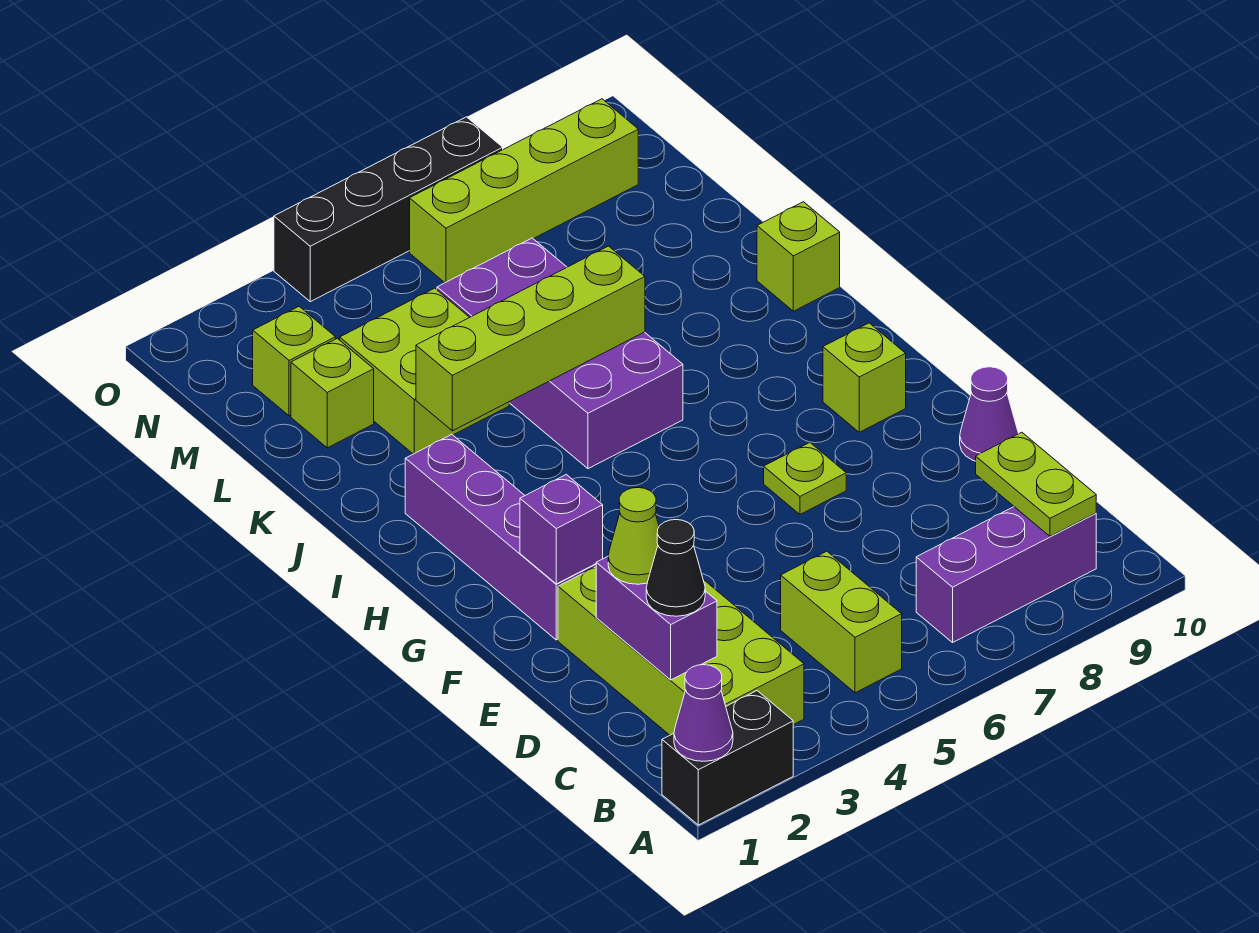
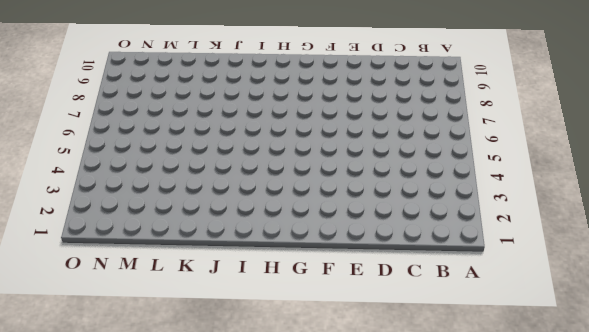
none -> black 1x2 brick [662,691,793,825]
none -> lime 2x4 brick [558,567,804,735]
none -> lime 1x2 brick [781,551,902,693]

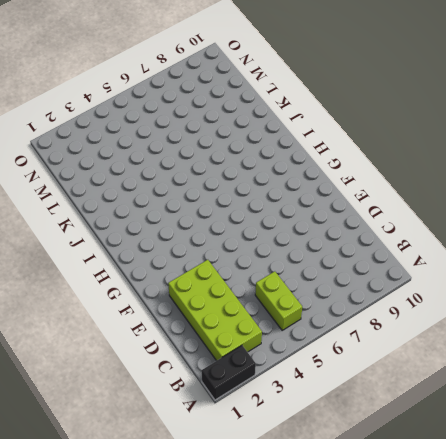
none -> purple 1x3 brick [916,507,1096,642]
none -> purple 1x1 cone [960,367,1018,461]
none -> purple 1x4 brick [405,434,596,640]

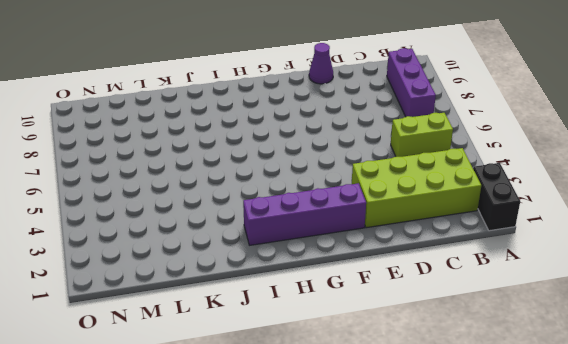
none -> lime 1x1 plate [764,443,846,514]
none -> lime 1x1 brick [823,323,906,432]
none -> purple 2x4 brick [437,238,683,469]

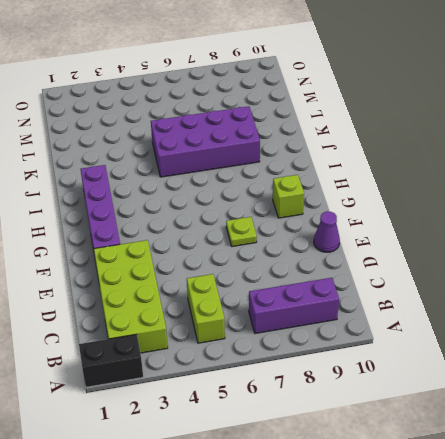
purple 2x4 brick [151,106,260,177] -> purple 2x4 brick turned to [437,238,683,469]
none -> lime 1x1 brick [757,202,840,311]
none -> lime 2x2 brick [340,288,509,454]
none -> lime 1x1 brick [291,338,374,448]

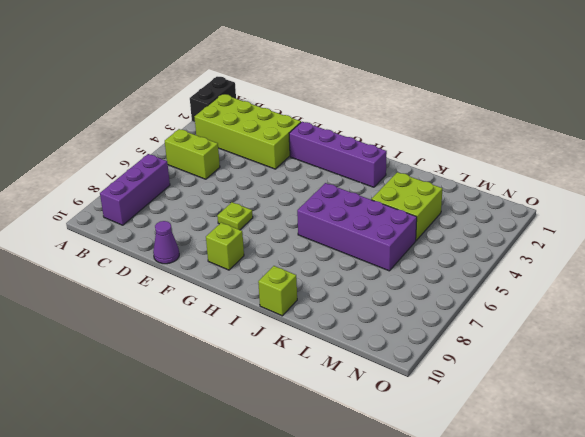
none -> lime 1x1 brick [291,338,374,448]
none -> lime 1x1 brick [253,307,336,416]
none -> lime 1x4 brick [410,99,638,283]

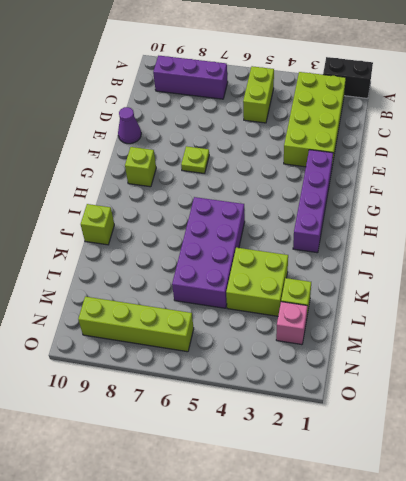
pink 1x1 brick [276,302,307,345] -> lime 1x1 brick [253,307,336,416]
none -> black 1x4 brick [274,117,503,302]
none -> purple 1x1 cone [674,665,733,761]
none -> lime 1x2 plate [976,432,1096,536]

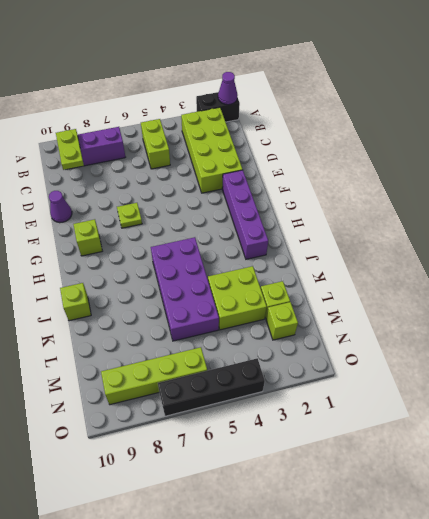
none -> purple 1x2 brick [596,556,717,680]
none -> purple 1x1 brick [520,474,603,584]
none -> lime 1x4 brick [416,246,645,431]

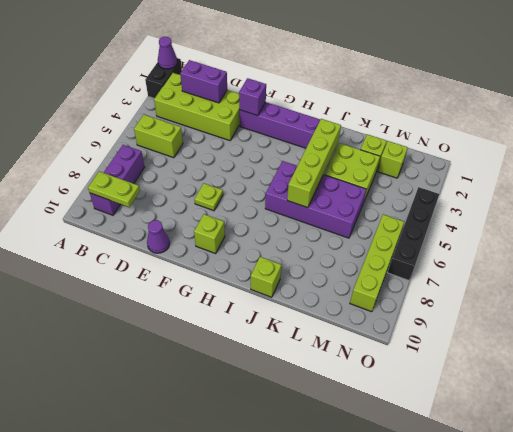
none -> black 1x1 cone [646,520,705,616]
none -> lime 1x1 cone [608,488,659,584]

